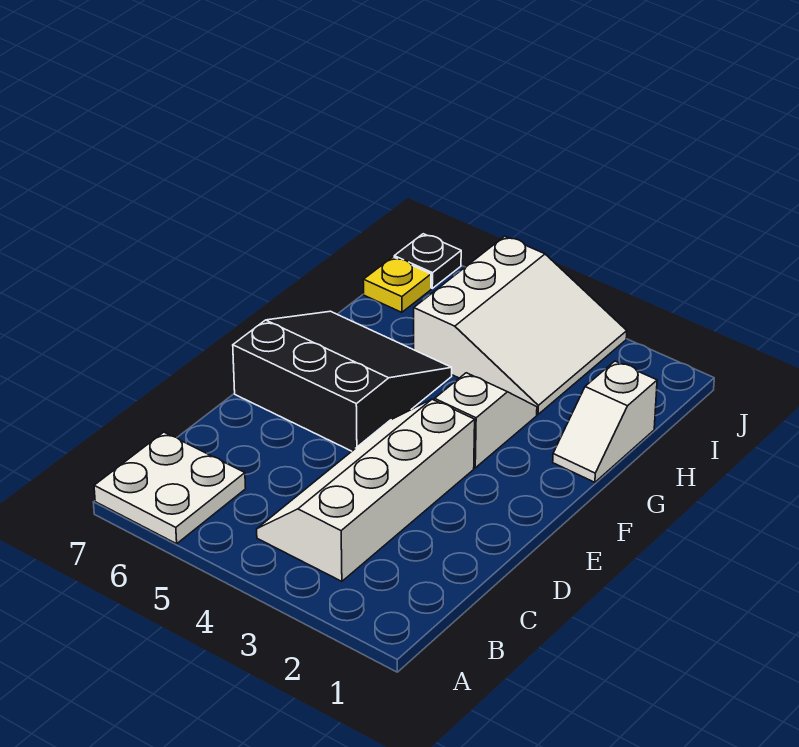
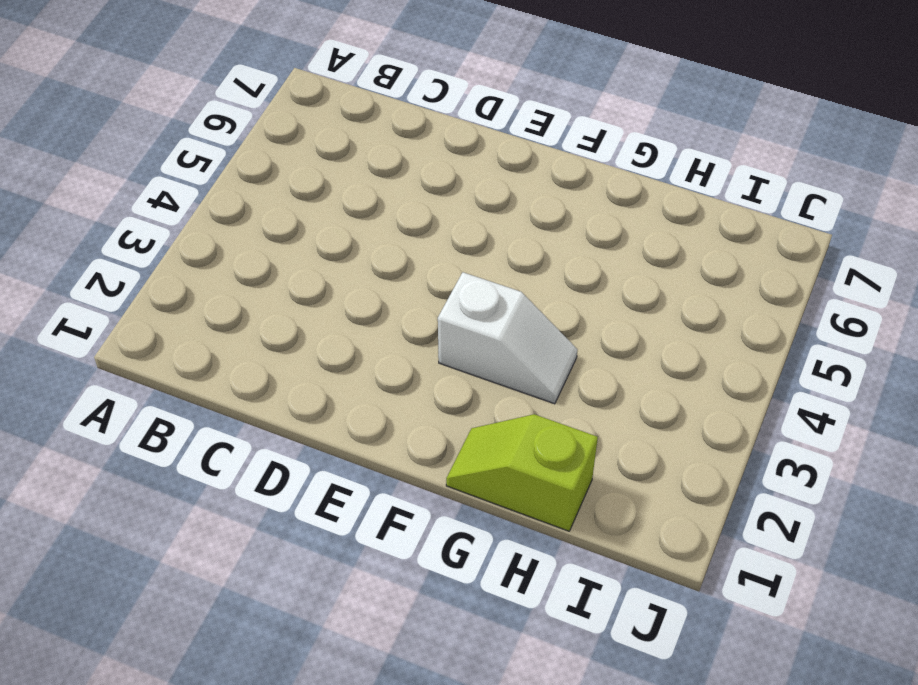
lime 1x2 slope [446,414,598,531] -> white 1x2 slope [553,361,657,482]
none -> white 2x2 plate [94,432,246,544]
none -> white 2x4 slope [257,399,475,581]

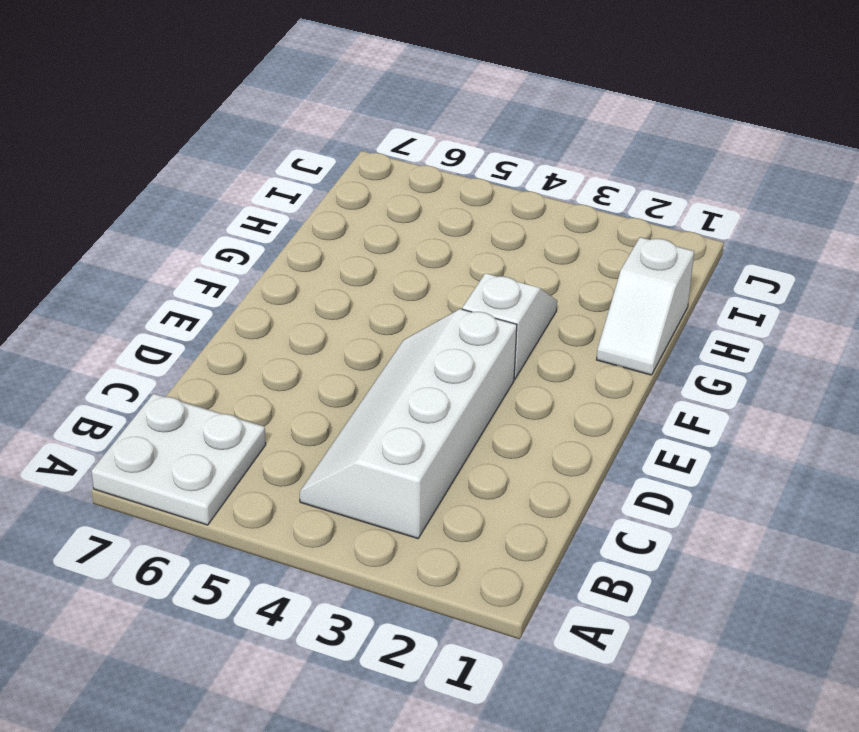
none -> black 3x3 slope [233,311,452,451]
none -> white 3x3 slope [414,236,627,414]

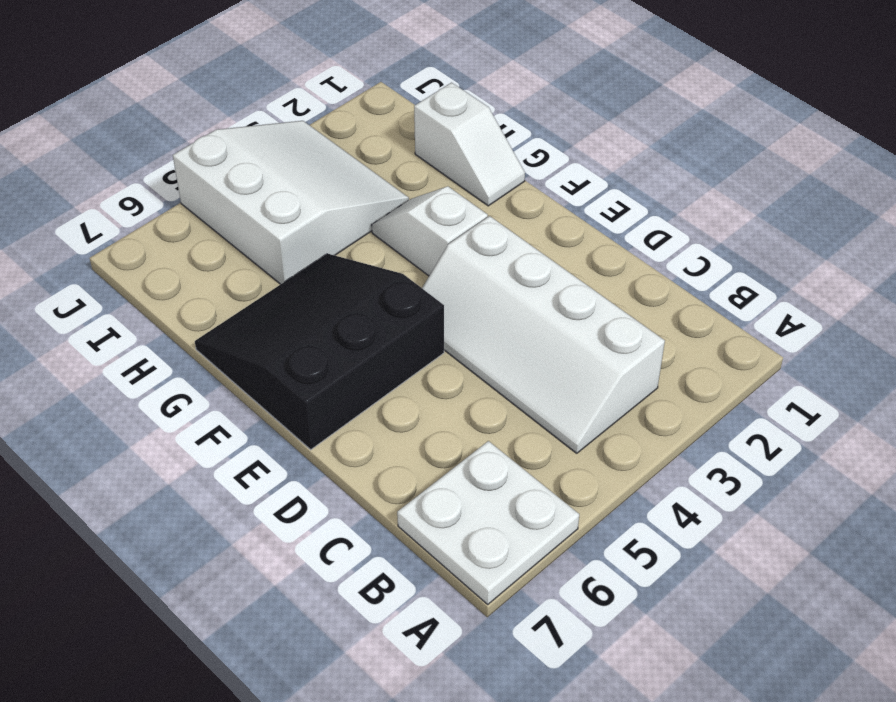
none -> yellow 1x1 plate [363,257,431,312]
none -> black 1x1 plate [394,234,461,288]

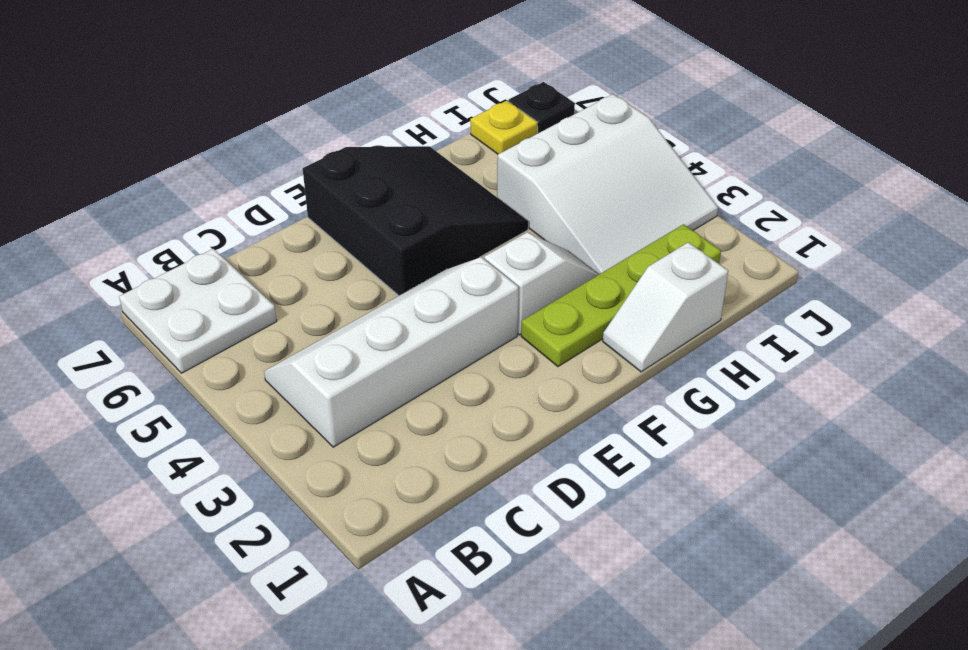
lime 1x4 plate [521,224,721,367] -> none

